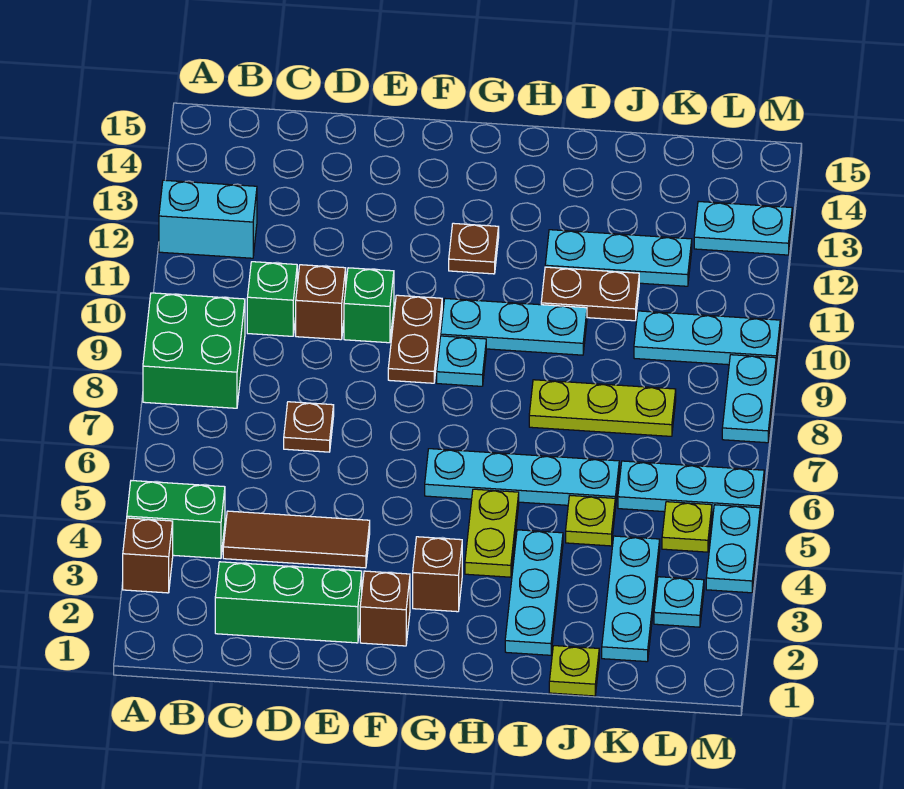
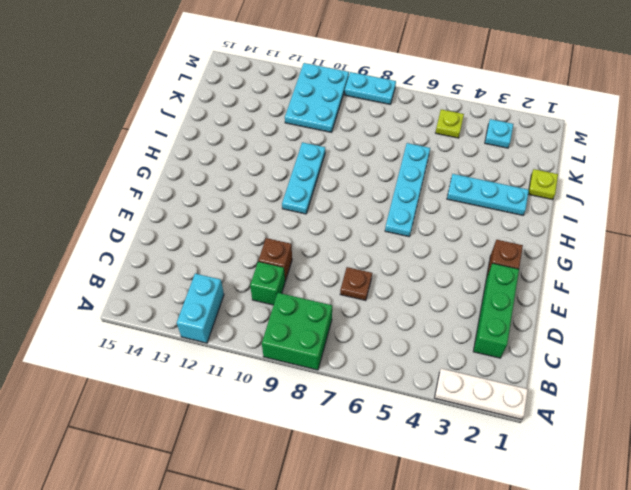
white 1x3 plate [435,369,528,419] -> brown 1x1 brick [123,518,173,593]
cyan 2x3 plate [285,63,349,132] -> cyan 1x3 plate [634,311,780,367]
none -> green 1x2 brick [127,481,225,558]
none -> brown 1x3 tile [223,511,370,568]
none -> green 1x1 brick [344,268,394,343]
none -> brown 1x2 plate [388,295,442,383]

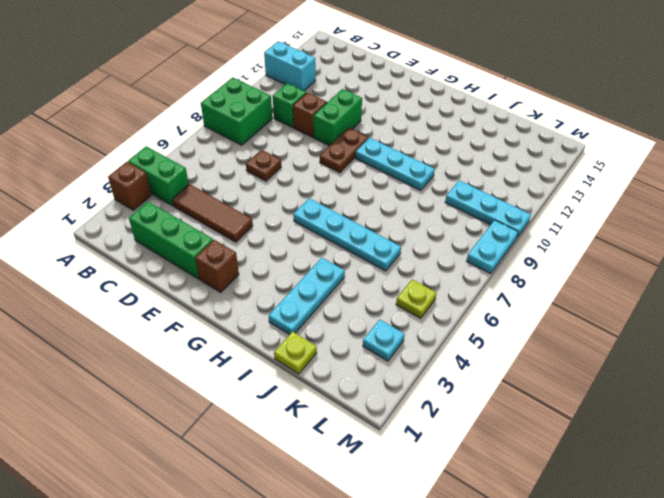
green 1x2 brick [314,89,362,146] -> green 1x1 brick [344,268,394,343]
none -> brown 1x1 brick [413,537,462,612]
none -> cyan 1x1 plate [437,336,486,386]
none -> brown 1x1 plate [449,223,499,274]
none -> lime 1x2 plate [465,489,519,577]

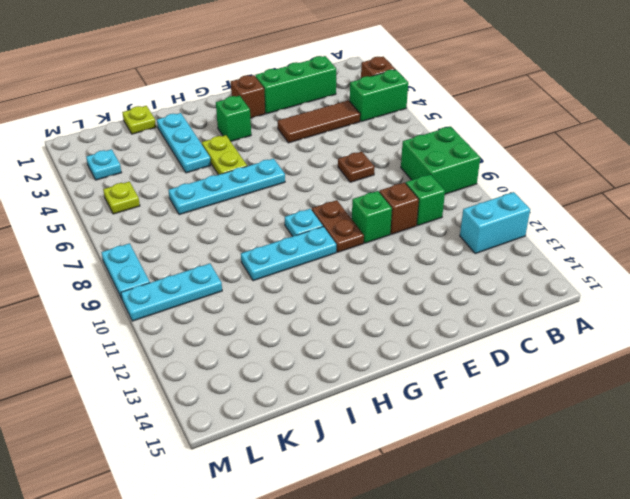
green 1x1 brick [216,96,251,141] -> brown 1x1 brick [413,537,462,612]
none -> brown 1x1 plate [449,223,499,274]
none -> lime 1x3 plate [529,380,676,436]
none -> brown 1x2 plate [541,267,639,321]
none -> cyan 1x3 plate [545,230,692,286]

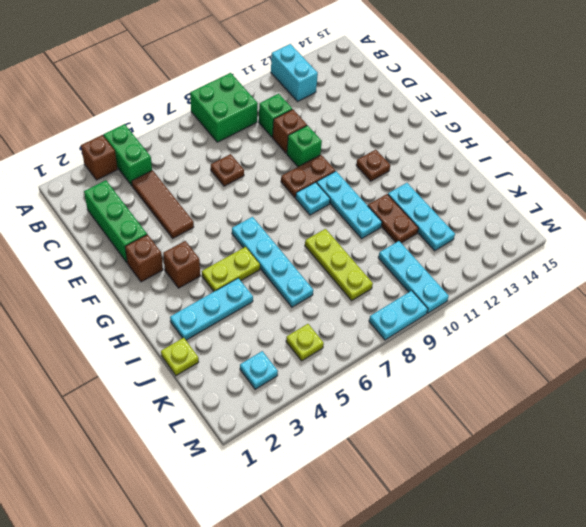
none -> lime 1x1 plate [566,495,615,546]
none -> cyan 1x3 plate [602,536,660,662]
none -> cyan 1x3 plate [618,461,764,517]
none -> cyan 1x2 plate [694,201,792,255]

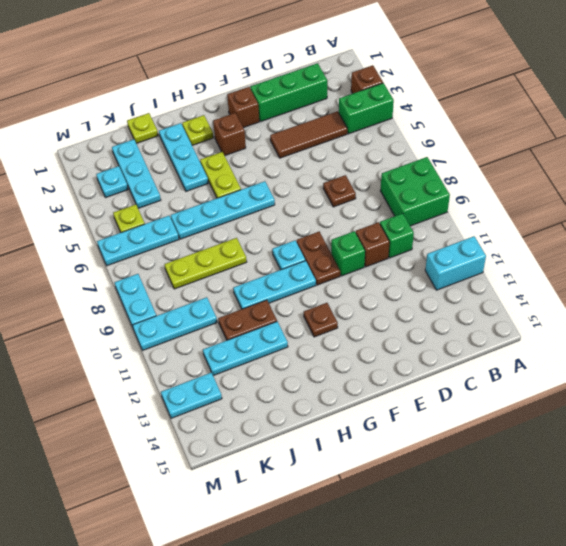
lime 1x1 plate [182,115,213,145] -> lime 1x1 plate moved to [566,495,615,546]
none -> cyan 1x2 plate [706,505,760,593]

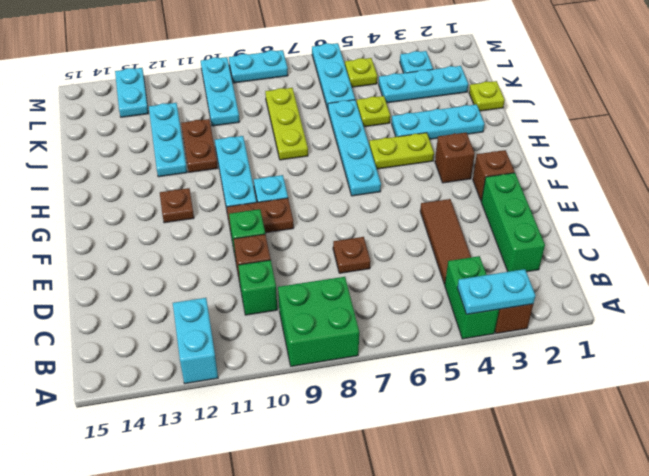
cyan 1x2 plate [457,269,535,314] -> cyan 1x2 plate moved to [706,505,760,593]

